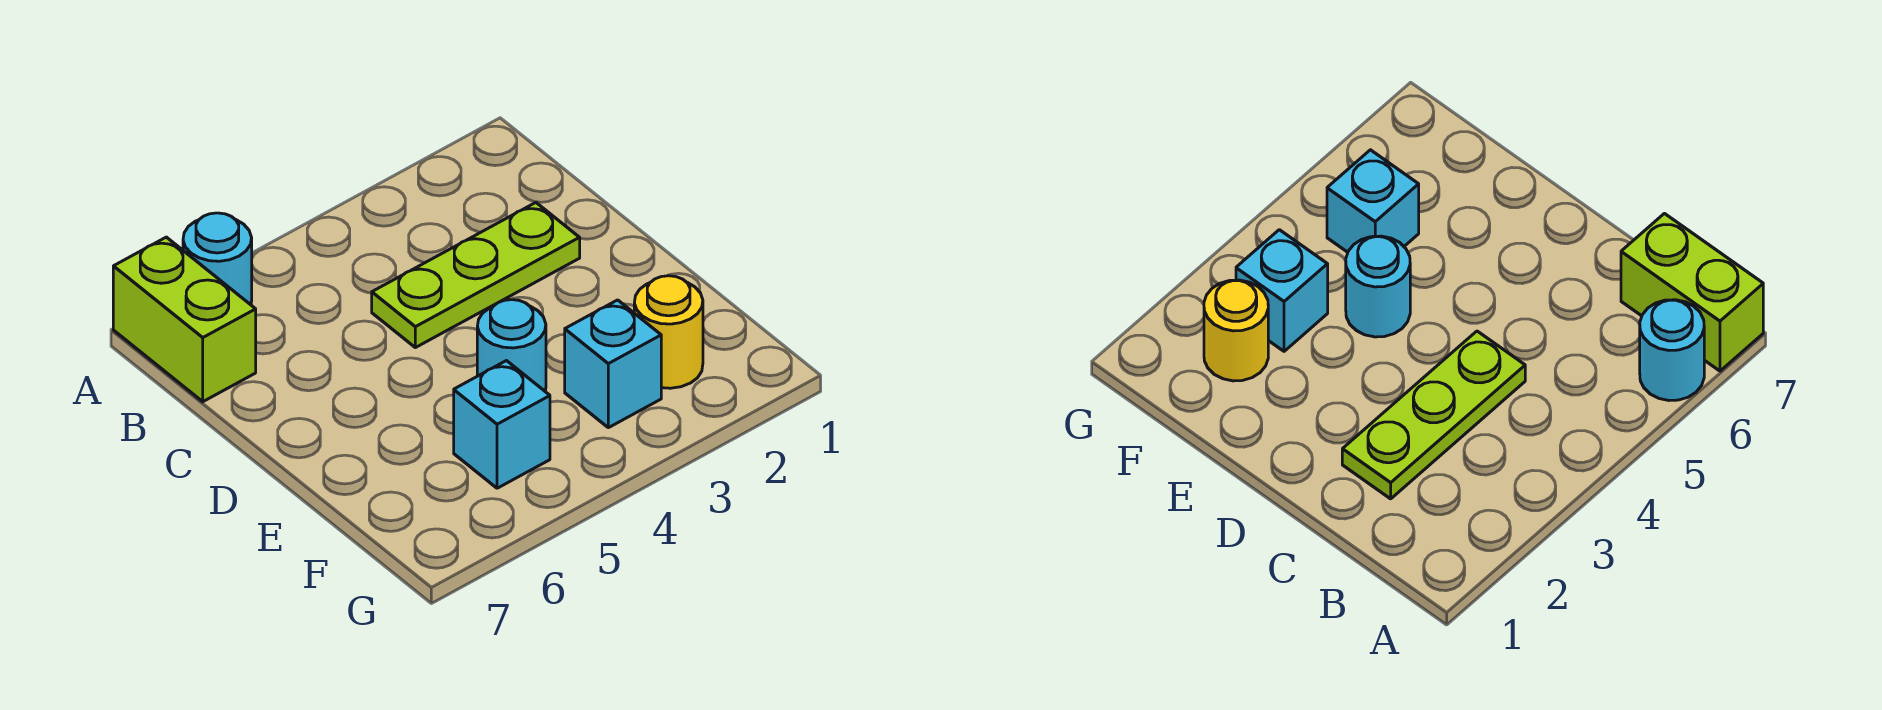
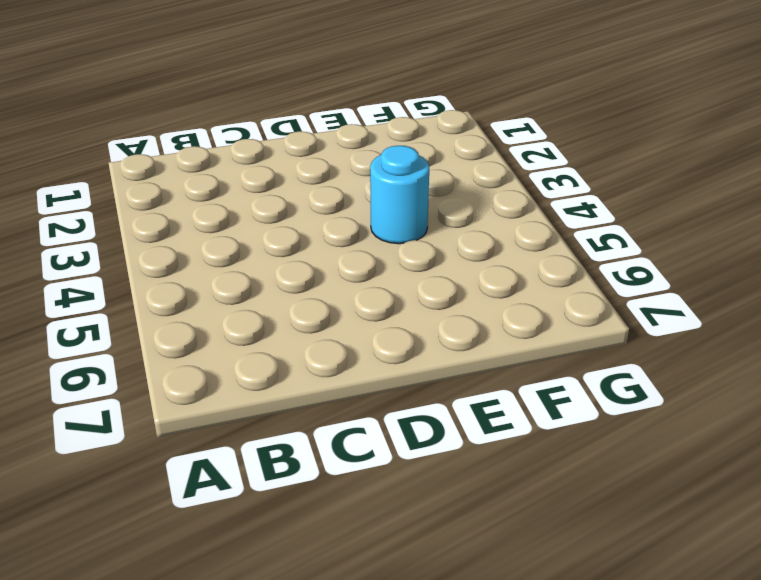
none -> cyan 1x1 round brick [183,213,252,305]
none -> lime 1x2 brick [113,237,256,402]

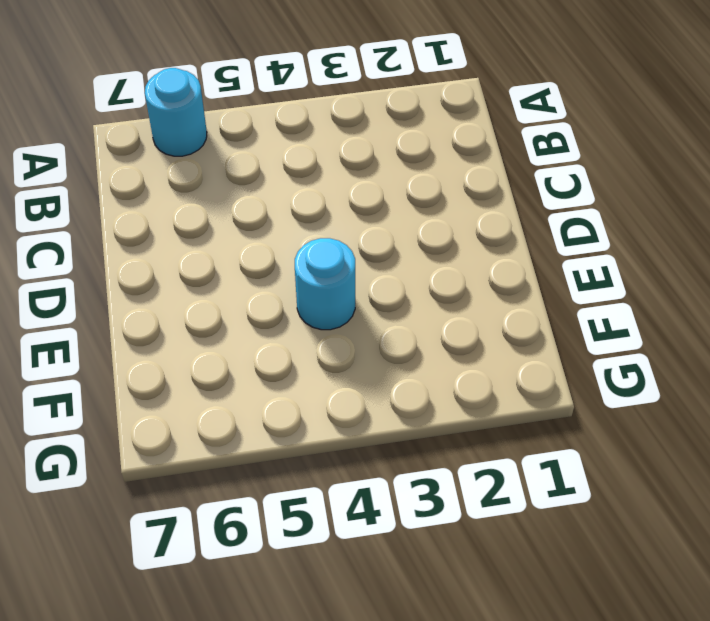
none -> lime 1x2 brick [113,237,256,402]
none -> lime 1x3 plate [372,203,580,348]

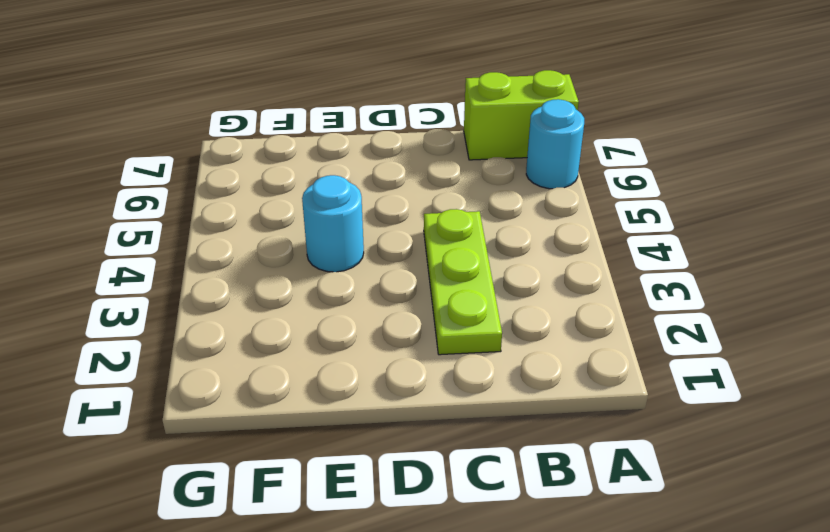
none -> yellow 1x1 round brick [634,276,703,388]
none -> cyan 1x1 brick [565,300,661,428]

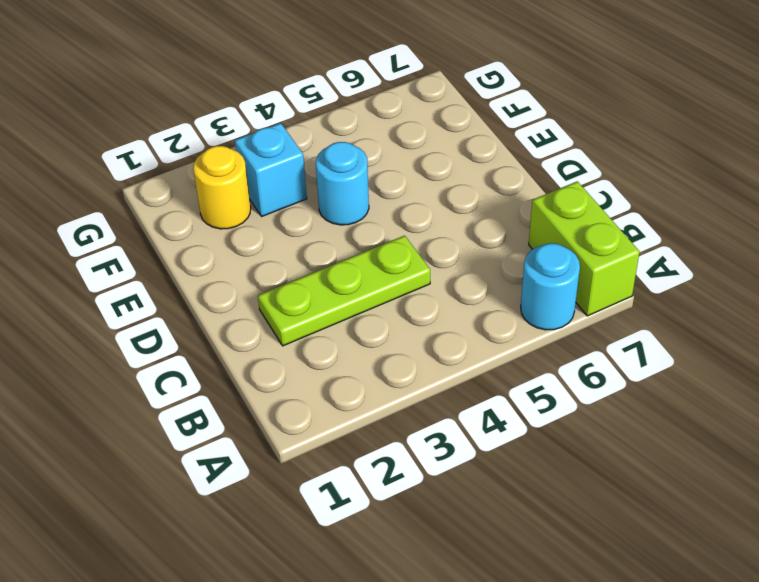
none -> cyan 1x1 brick [454,361,550,488]

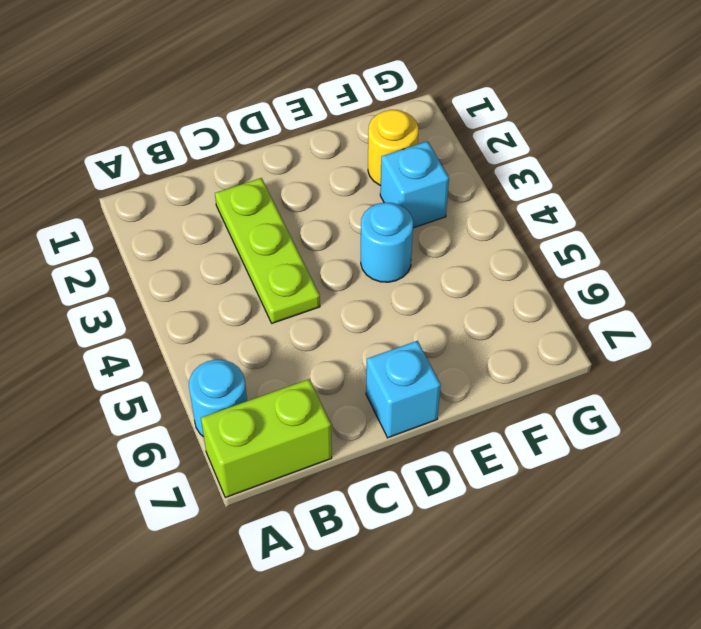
cyan 1x1 brick [366,341,441,438] -> cyan 1x1 brick moved to [454,361,550,488]

